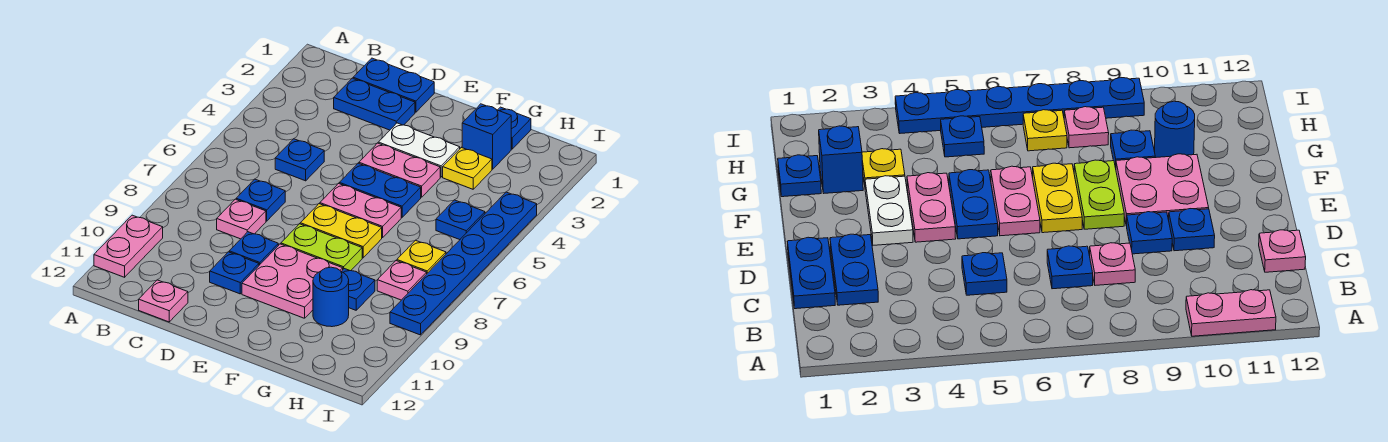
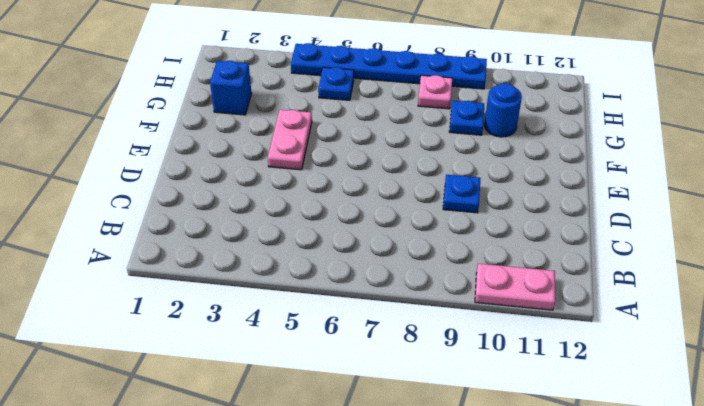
none -> blue 1x2 plate [353,58,434,112]
none -> blue 1x2 plate [334,78,415,130]
none -> blue 1x1 plate [275,139,324,181]

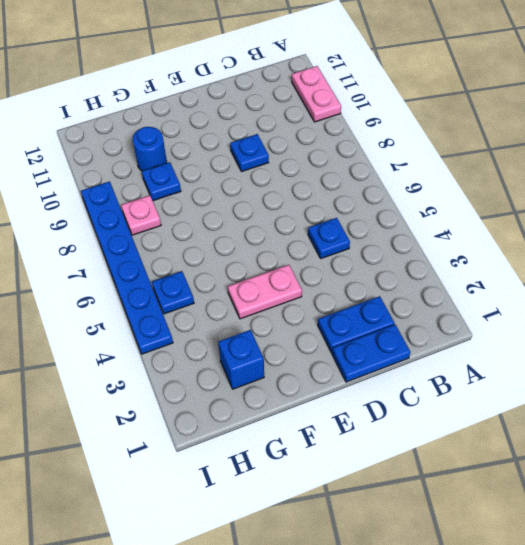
none -> blue 1x1 plate [236,179,285,221]
none -> pink 1x1 plate [217,199,266,239]
none -> pink 1x1 plate [139,280,188,322]

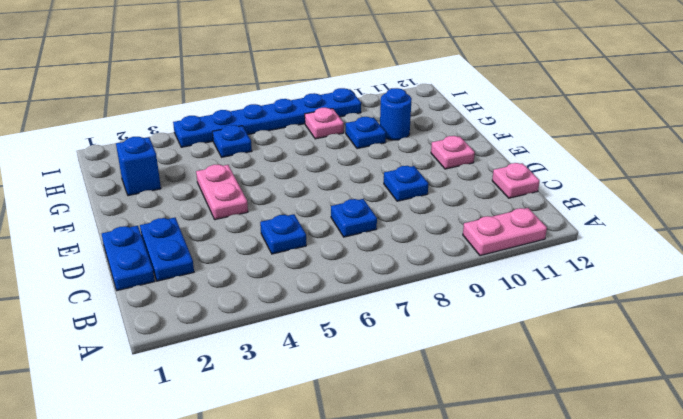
pink 1x1 plate [431,136,475,169] -> pink 1x1 plate moved to [217,199,266,239]
none -> blue 1x1 plate [210,252,259,294]
none -> white 1x2 plate [378,123,460,177]
none -> blue 1x2 plate [339,163,421,217]

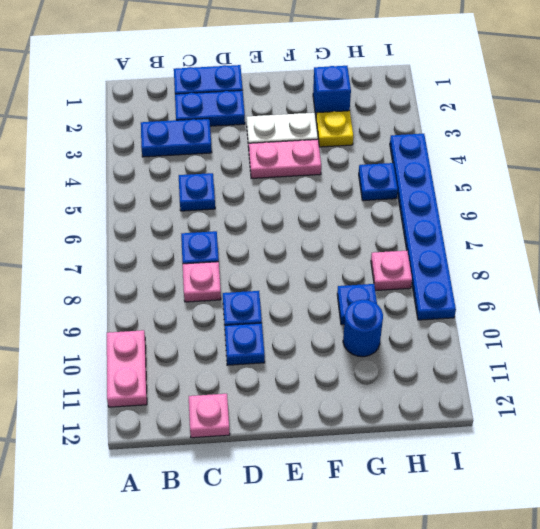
blue 1x2 plate [141,119,212,157] -> blue 1x2 plate moved to [339,163,421,217]
none -> pink 1x2 plate [320,183,401,238]
none -> yellow 1x2 plate [300,204,382,258]
none -> lime 1x2 plate [281,224,362,271]

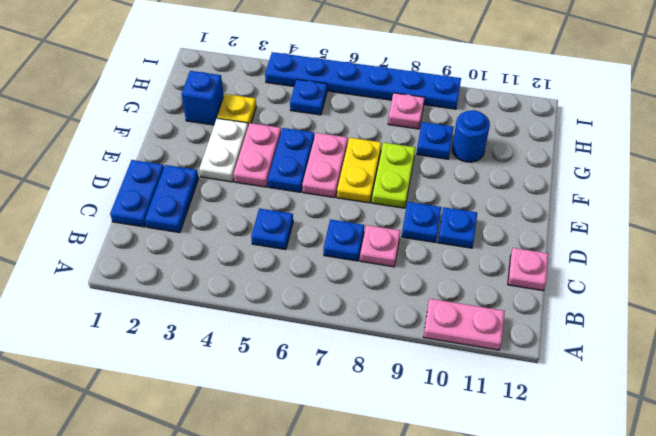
none -> pink 2x2 plate [242,244,343,318]
none -> blue 1x1 plate [498,107,531,149]
none -> yellow 1x1 plate [397,240,446,273]

